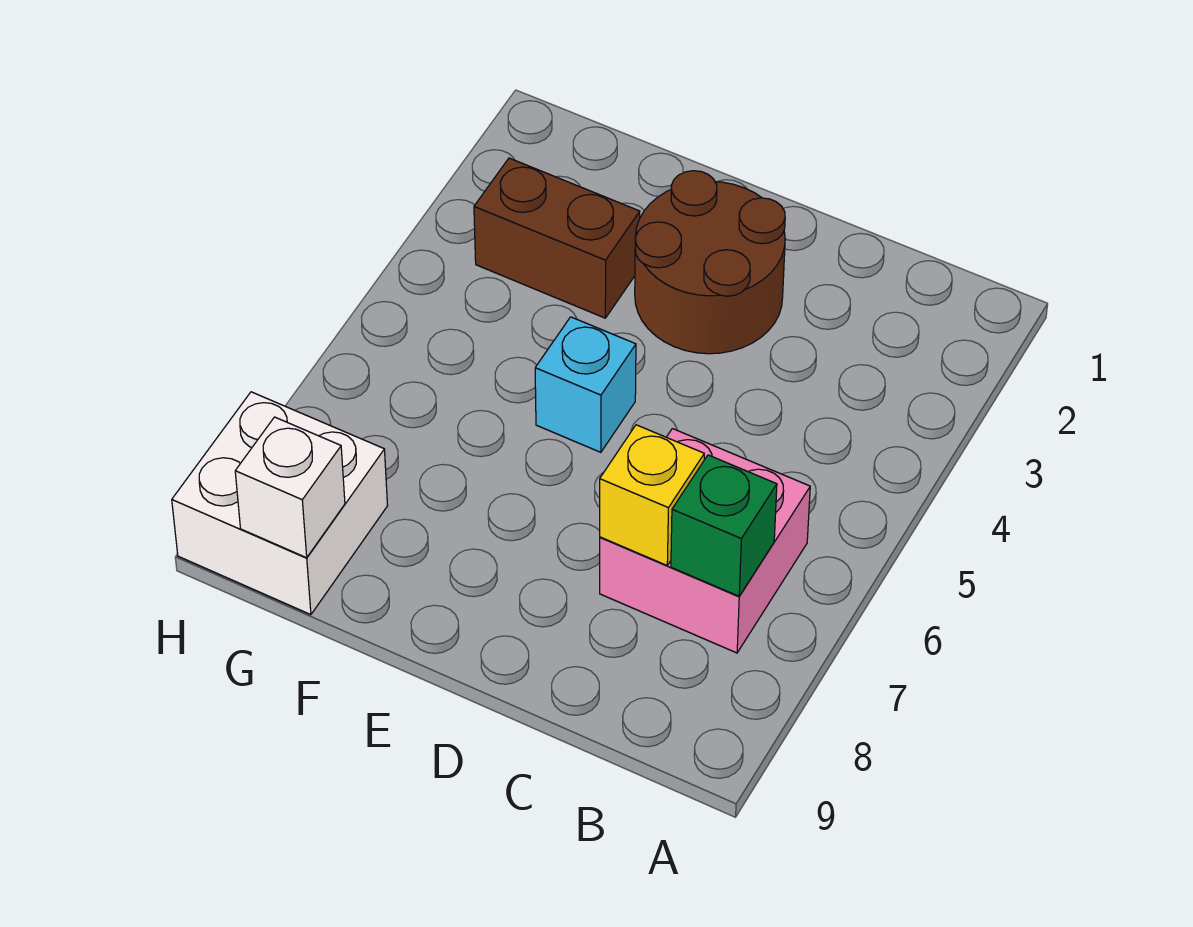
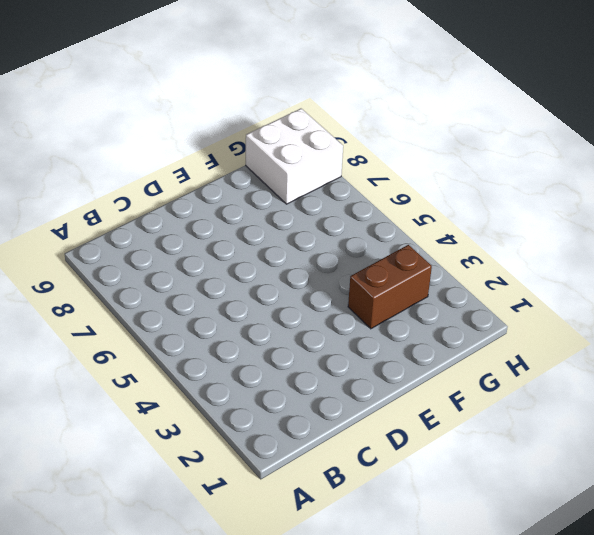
none -> pink 2x2 brick [600,429,810,653]
none -> brown 2x2 round brick [635,171,785,354]

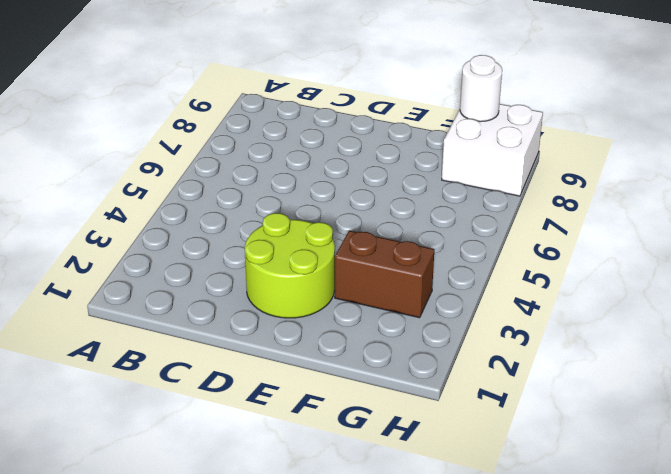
lime 2x2 round brick [245,213,335,318] -> brown 2x2 round brick [635,171,785,354]
white 1x1 round brick [460,55,502,122] -> white 1x1 brick [235,417,345,558]
none -> pink 2x2 brick [600,429,810,653]
none -> cyan 1x1 brick [535,317,636,452]

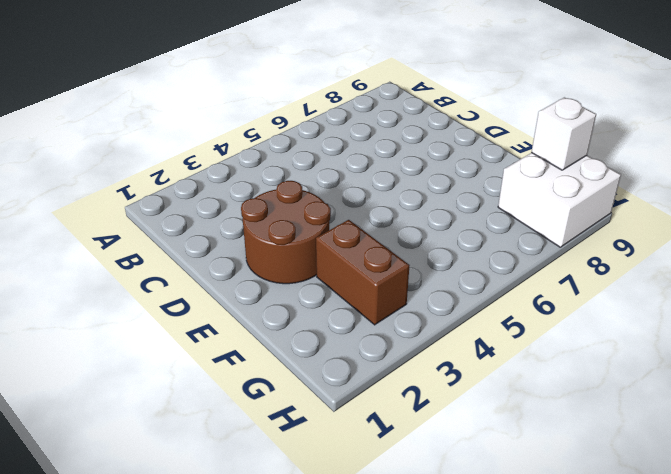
none -> pink 2x2 brick [600,429,810,653]
none -> cyan 1x1 brick [535,317,636,452]

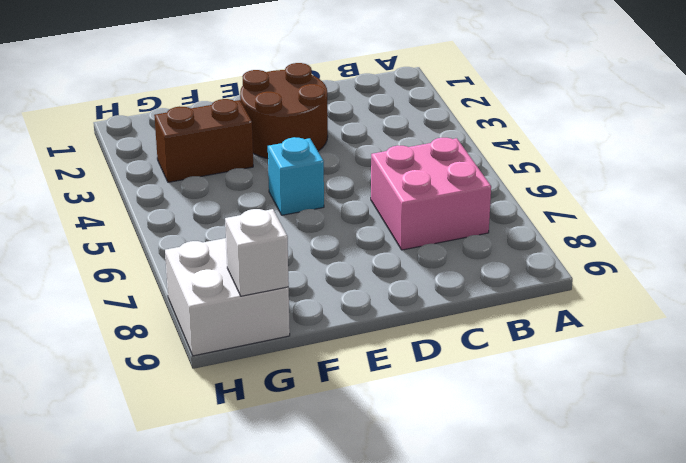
none -> green 1x1 brick [671,455,777,596]
none -> yellow 1x1 brick [600,425,704,565]

